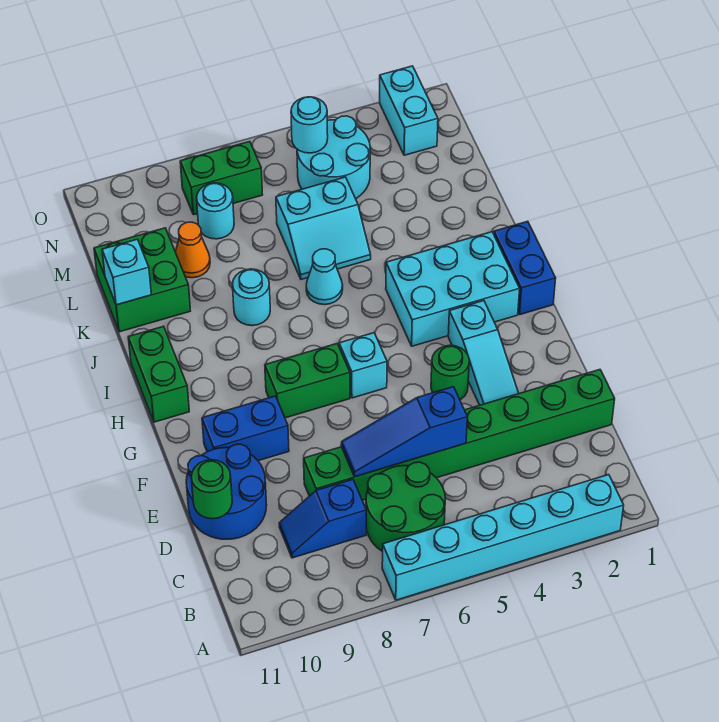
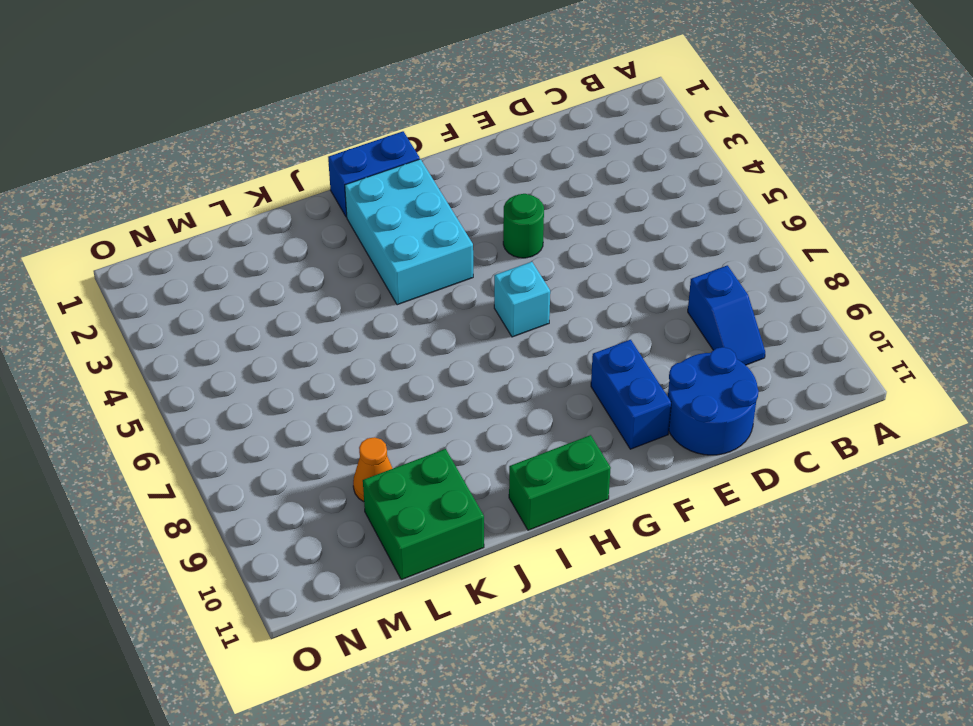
none -> cyan 1x6 brick [382,475,624,600]
none -> green 2x2 round brick [366,462,445,552]
none -> green 1x8 brick [304,370,615,500]

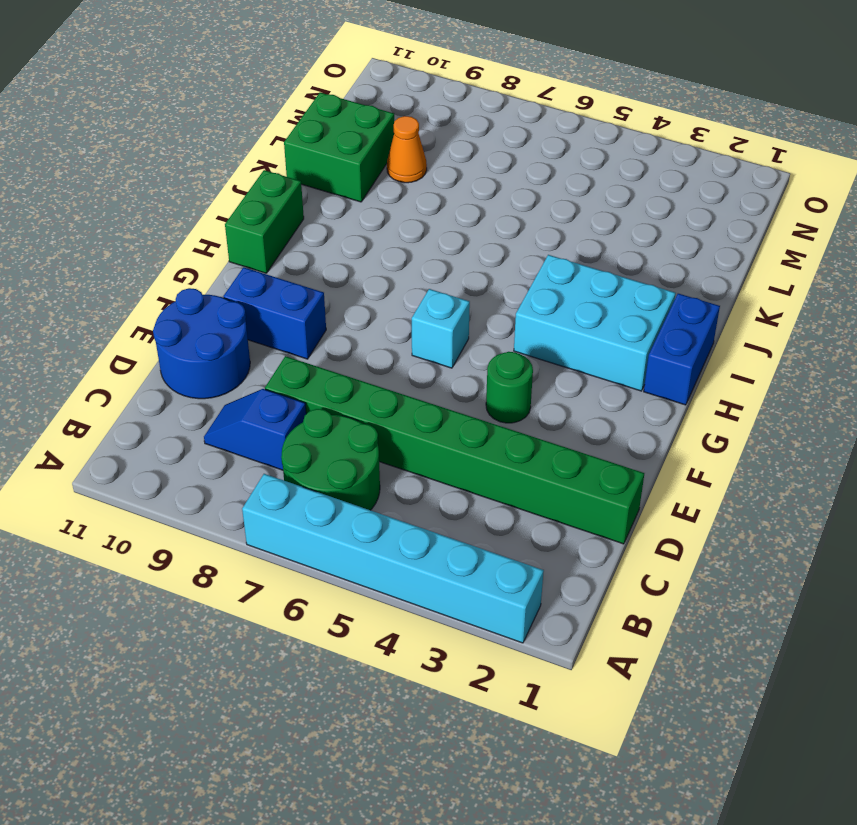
none -> cyan 1x3 slope [448,301,519,405]
none -> green 1x2 brick [265,344,350,418]
none -> cyan 1x1 cone [306,249,343,305]

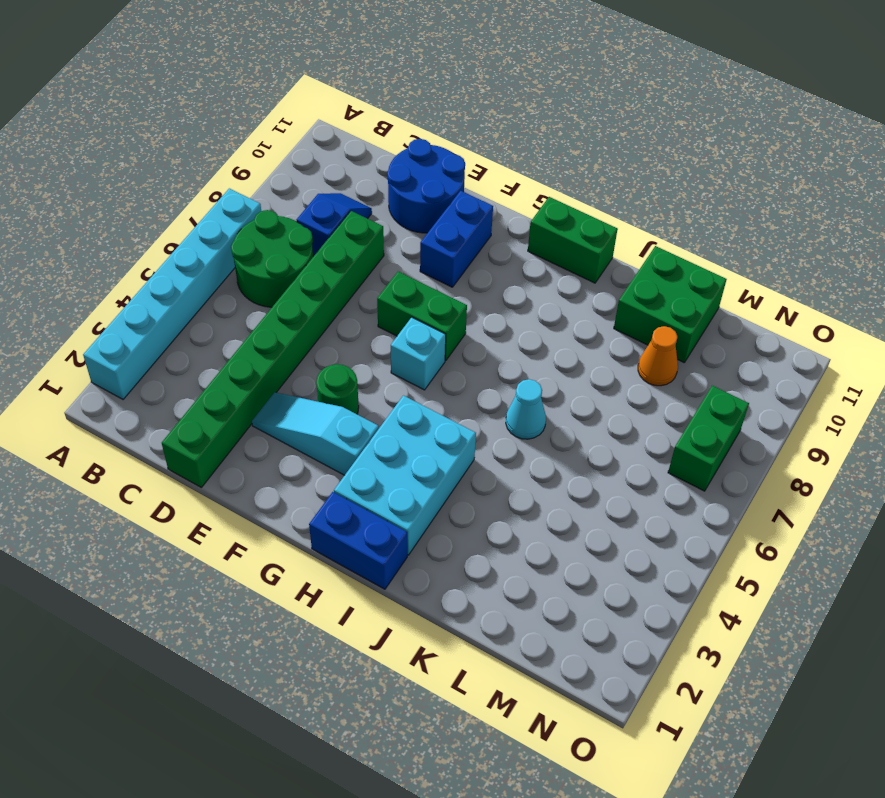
green 1x2 brick [377,271,467,361] -> green 1x2 brick turned to [265,344,350,418]
none -> cyan 1x1 round brick [232,269,270,326]
none -> cyan 2x2 slope [276,177,371,279]
none -> cyan 2x2 round brick [297,116,370,199]

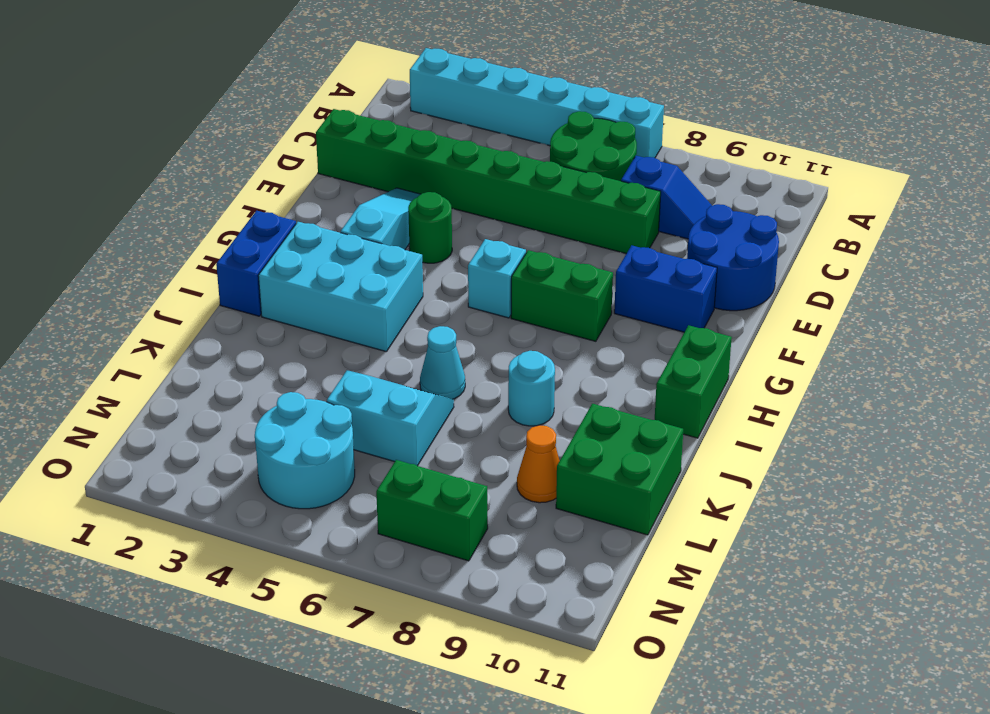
none -> cyan 1x1 round brick [197,183,234,239]
none -> cyan 1x2 brick [380,66,438,155]
none -> blue 1x3 slope [342,387,467,477]

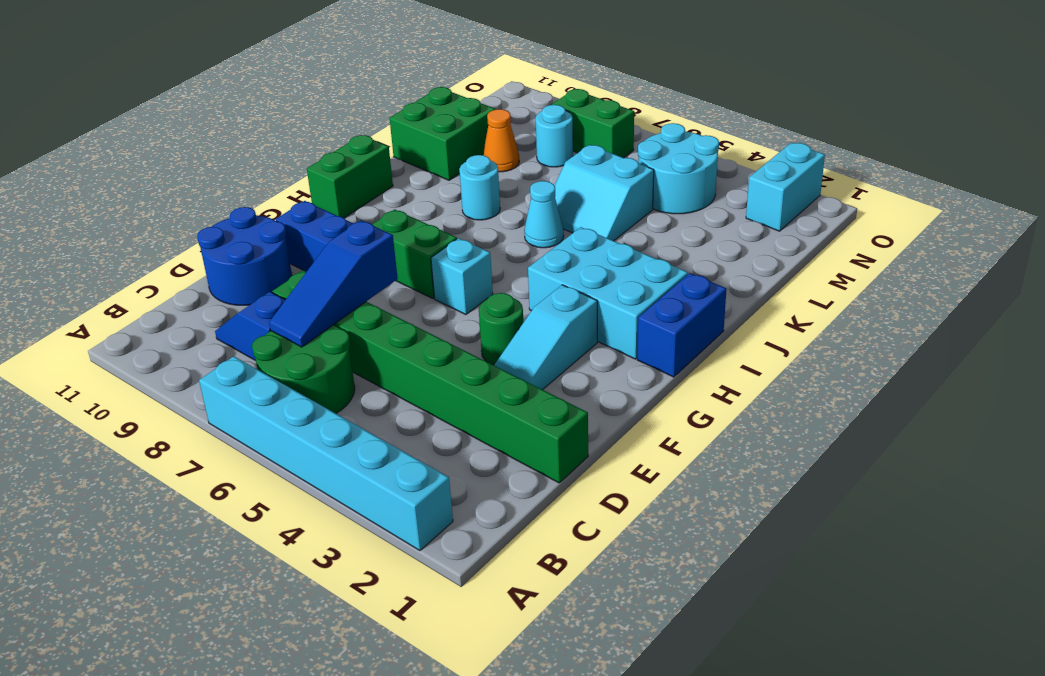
blue 1x3 slope [269,220,398,347] -> blue 1x3 slope turned to [342,387,467,477]
none -> green 1x1 round brick [191,460,232,519]
none -> cyan 1x1 brick [102,239,151,305]
none -> cyan 1x1 round brick [291,97,328,153]

